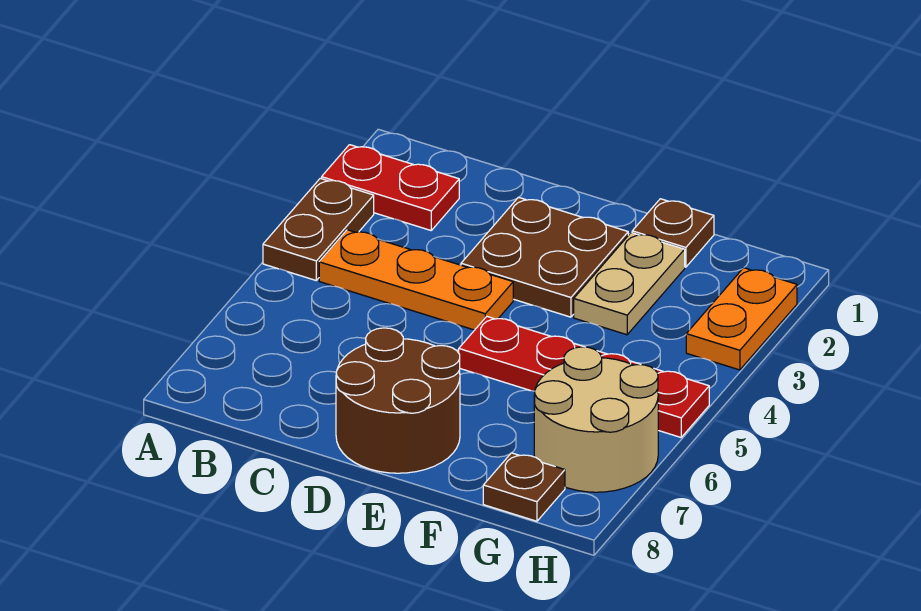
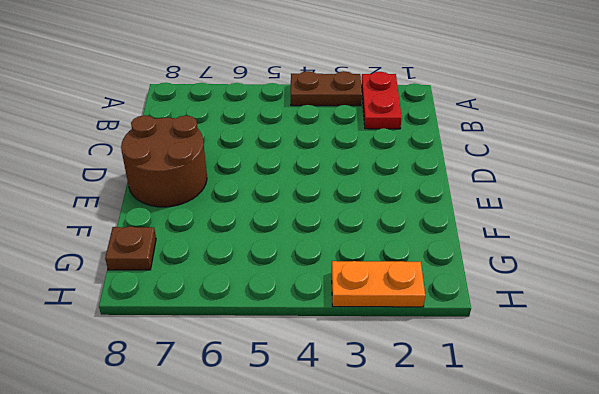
none -> orange 1x3 plate [319,230,513,330]
none -> brown 2x2 plate [461,197,628,317]

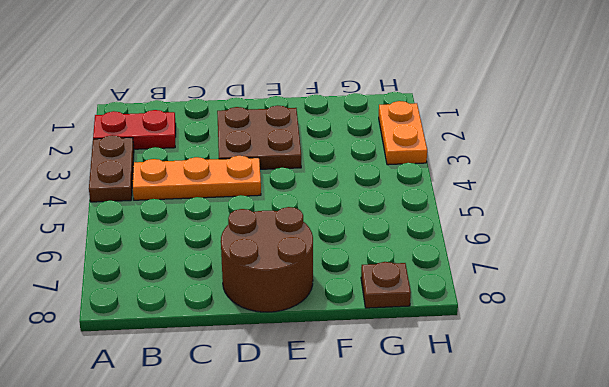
none -> red 1x4 plate [459,317,709,437]
none -> brown 1x1 plate [632,199,714,267]

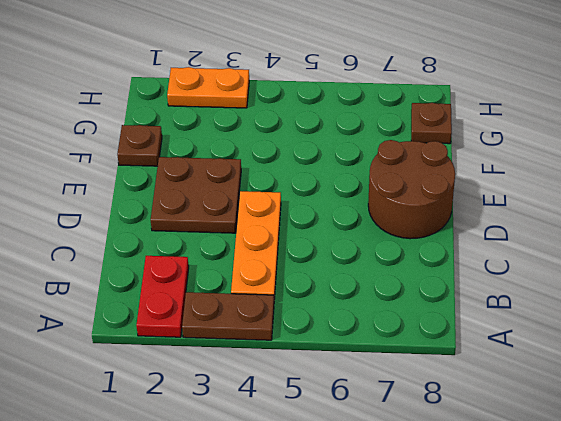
none -> red 1x4 plate [459,317,709,437]
none -> tan 1x2 plate [574,233,685,335]

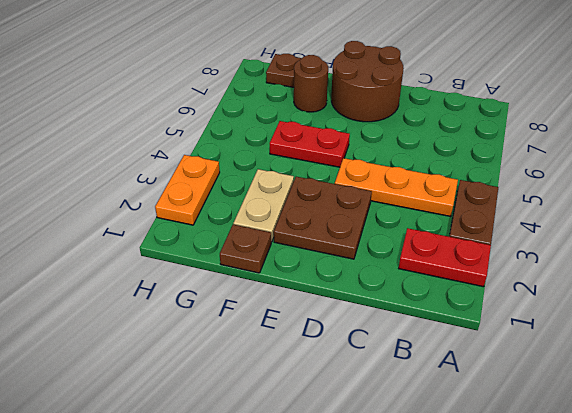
red 1x2 plate [270,121,350,167] -> red 1x4 plate [459,317,709,437]
brown 1x1 round brick [294,55,328,112] -> none
none -> tan 2x2 round brick [534,347,658,492]

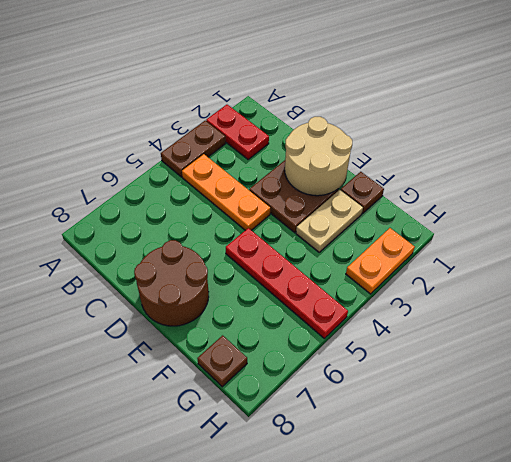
tan 2x2 round brick [285,117,352,196] -> tan 2x2 round brick moved to [534,347,658,492]

